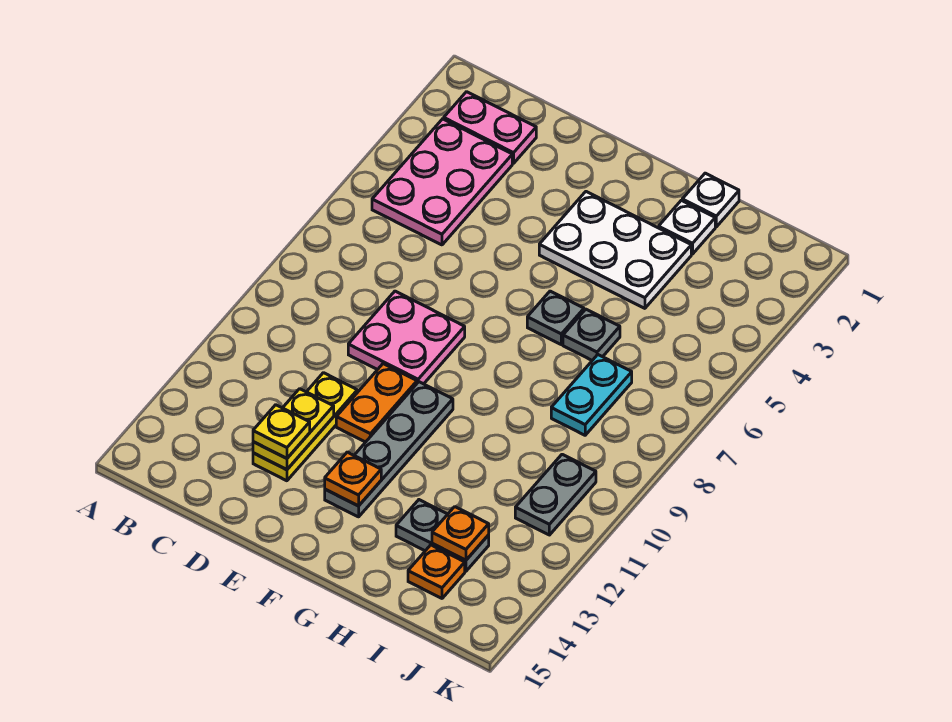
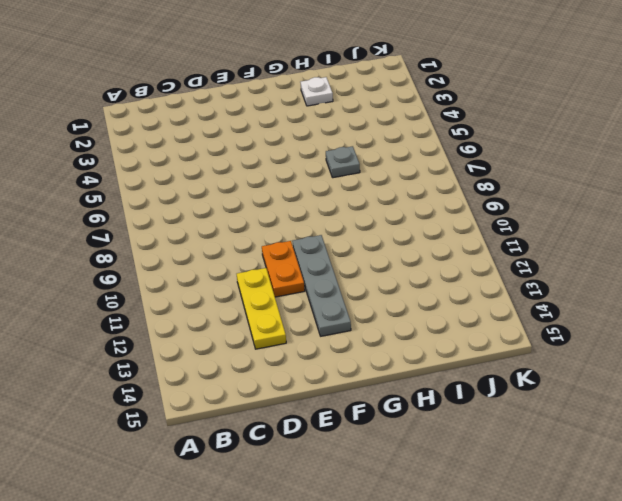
none -> pink 1x2 plate [444,92,536,163]
none -> pink 2x3 plate [372,119,512,245]
none -> pink 2x2 plate [348,291,465,384]

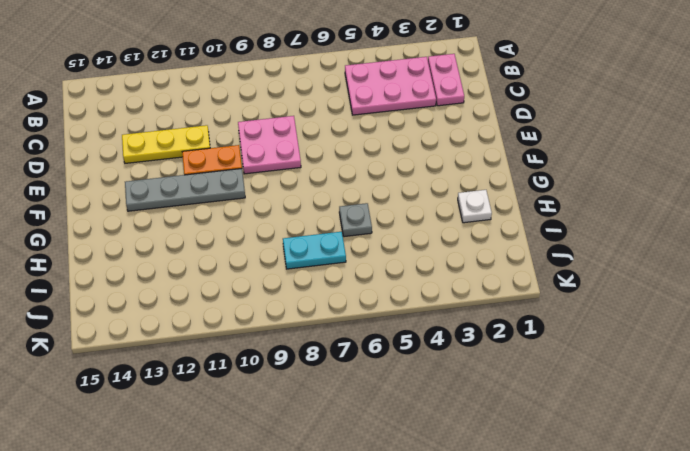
none -> white 2x3 plate [539,192,691,308]
none -> grey 1x1 plate [527,291,584,344]
none -> white 1x1 plate [682,173,739,227]

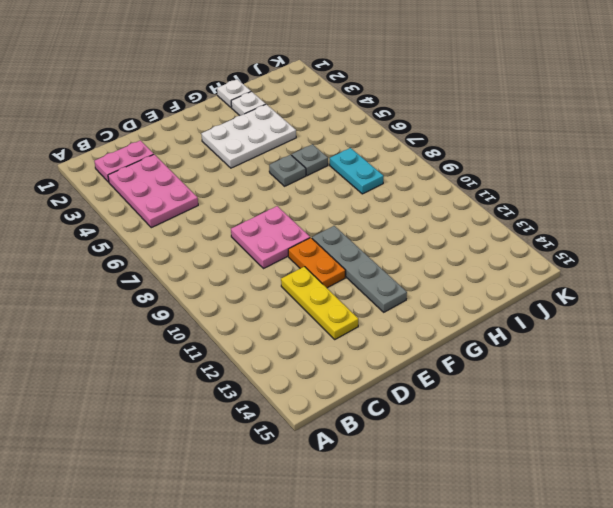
none -> grey 1x2 plate [396,500,489,571]
none -> orange 1x1 plate [408,545,465,598]
none -> grey 1x2 plate [515,454,596,535]

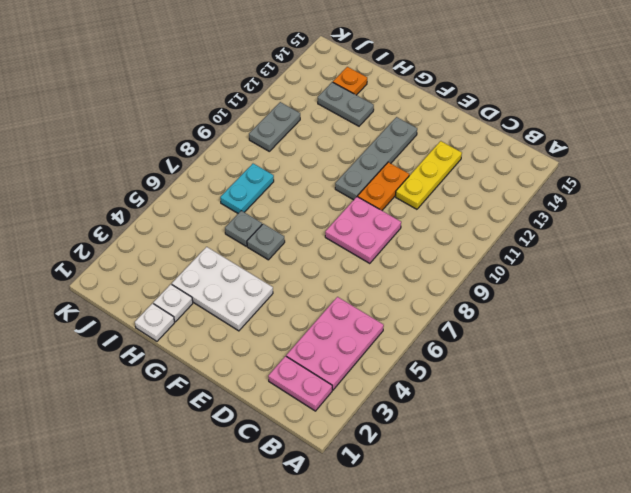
none -> yellow 1x2 plate [253,389,334,470]
none -> orange 1x1 plate [325,452,381,506]
none -> orange 1x1 plate [432,507,489,560]

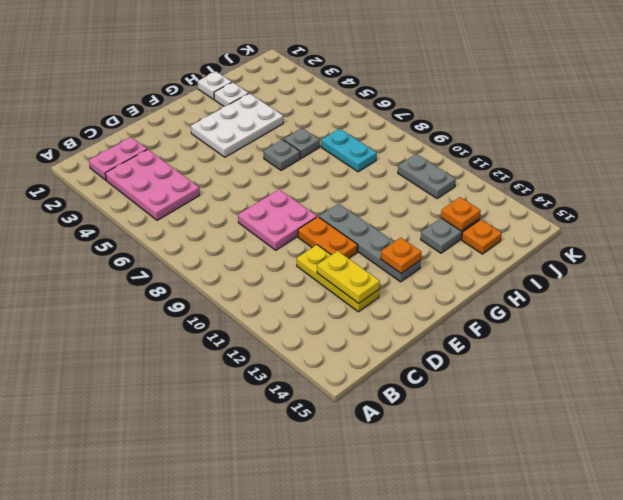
none -> yellow 1x1 plate [253,405,310,458]

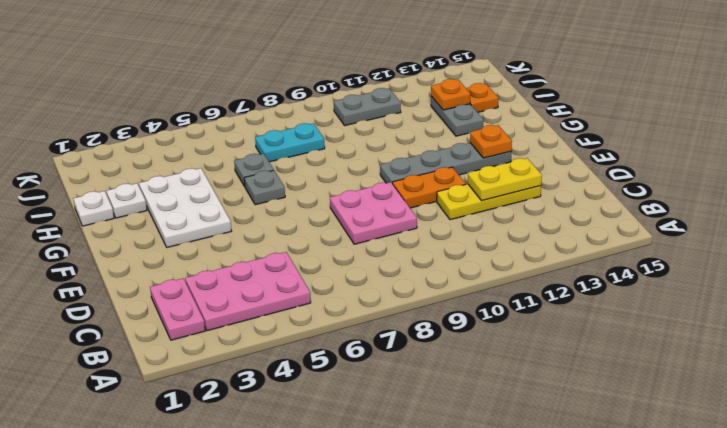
none -> yellow 1x1 plate [253,405,310,458]

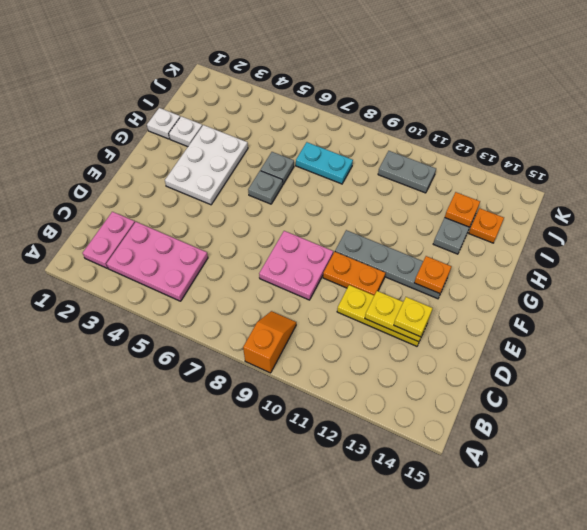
orange 1x2 slope [243,311,296,373] -> none

